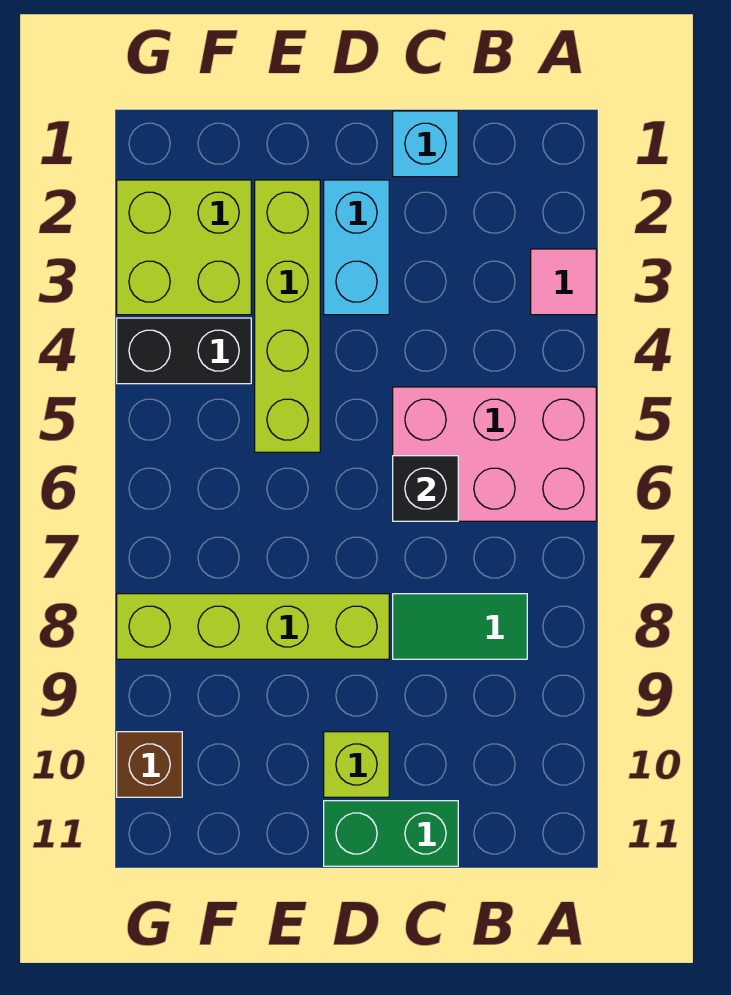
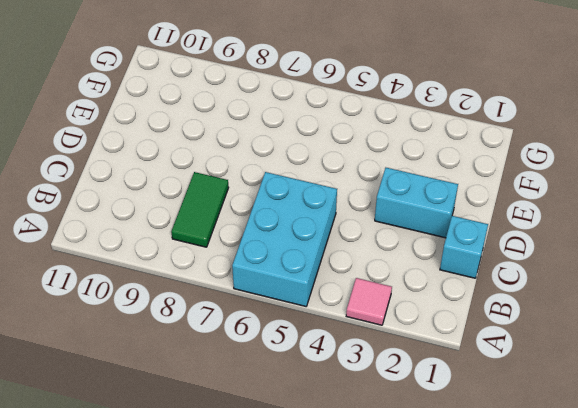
cyan 2x3 brick [232,172,337,306] -> pink 2x3 brick [393,387,596,521]
none -> green 1x2 brick [324,801,458,866]
none -> lime 1x4 brick [117,594,389,659]
none -> lime 1x1 brick [324,732,389,797]

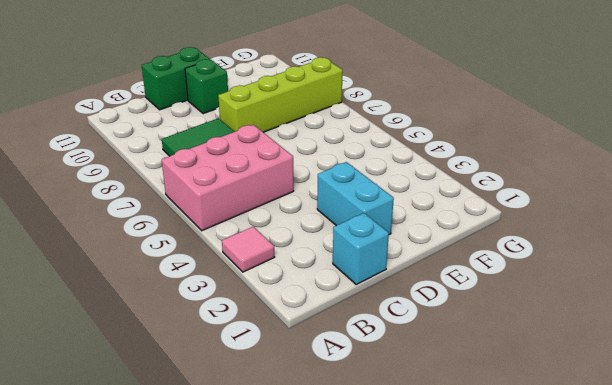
green 1x1 brick [185,59,228,114] -> lime 1x1 brick [324,732,389,797]
none -> lime 1x4 brick [255,180,320,452]
none -> lime 2x2 brick [117,180,251,315]
none -> black 1x2 brick [117,318,251,384]

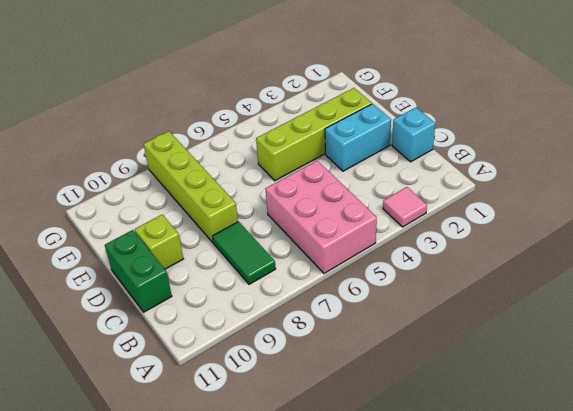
none -> lime 2x2 brick [117,180,251,315]
none -> black 1x2 brick [117,318,251,384]
none -> brown 1x1 brick [117,732,182,797]

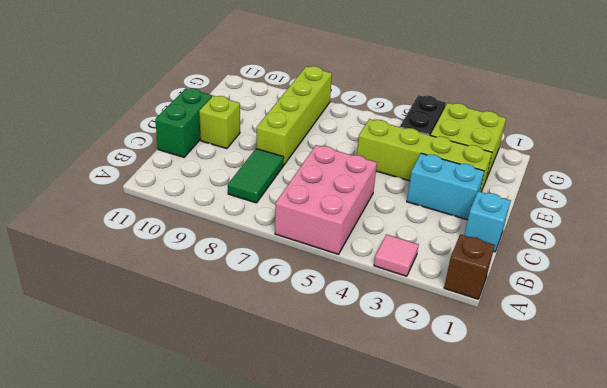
brown 1x1 brick [444,234,495,299] -> brown 1x1 brick moved to [117,732,182,797]
none -> black 1x1 brick [393,456,458,521]

